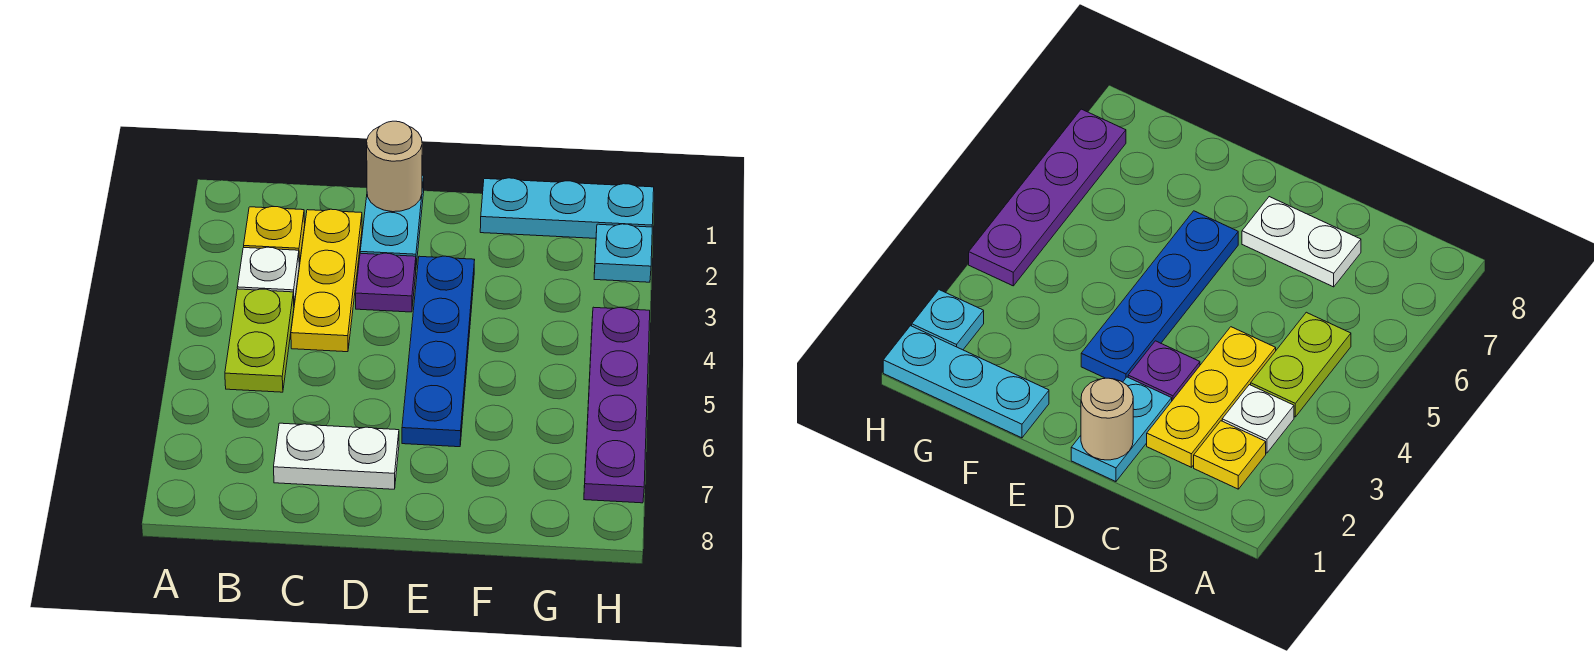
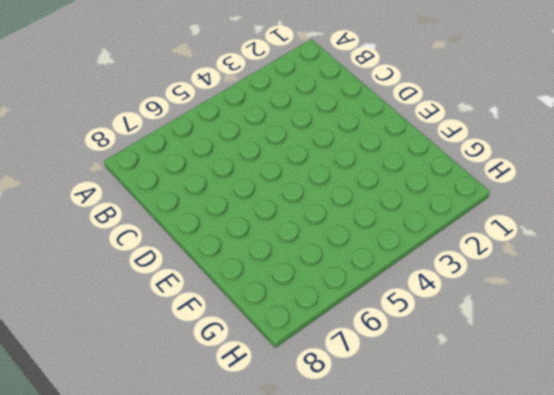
none -> yellow 1x1 plate [244,207,305,264]
none -> white 1x1 plate [237,247,299,304]
none -> lime 1x2 plate [225,289,294,392]

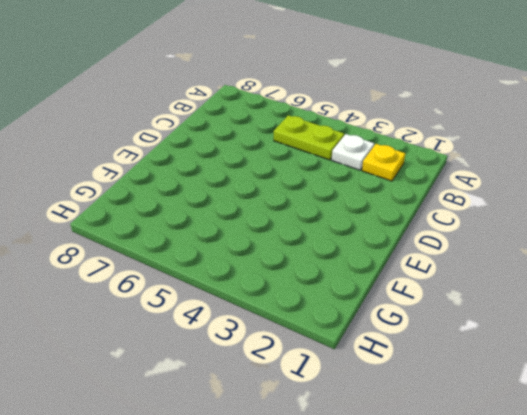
none -> yellow 1x3 plate [291,209,362,352]
none -> white 1x2 plate [274,423,399,489]
none -> cyan 1x2 plate [360,175,424,265]

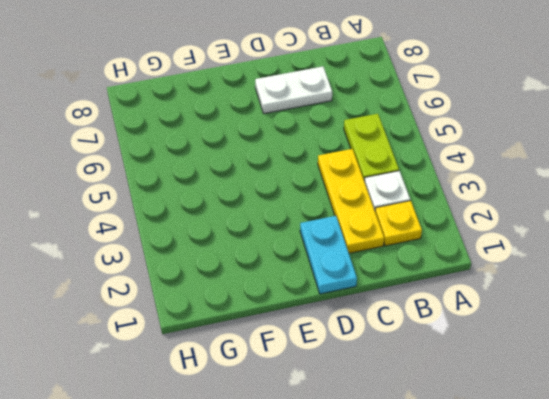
none -> purple 1x1 plate [356,253,416,312]
none -> blue 1x4 plate [402,256,474,447]
none -> cyan 1x3 plate [480,178,654,238]

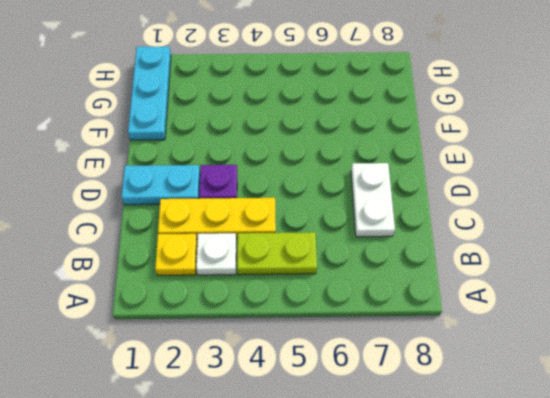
none -> blue 1x4 plate [402,256,474,447]
none -> cyan 1x1 plate [594,224,652,282]
none -> purple 1x4 plate [584,307,650,503]

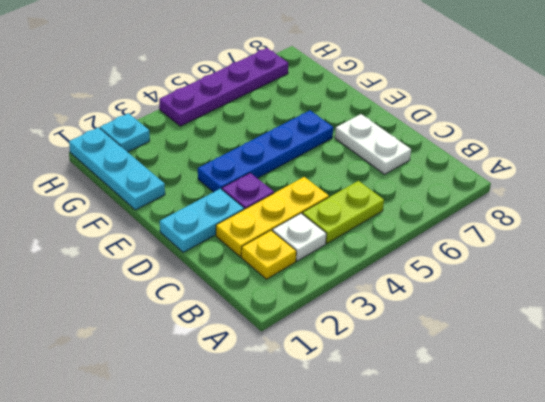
none -> tan 1x1 round brick [367,121,422,212]

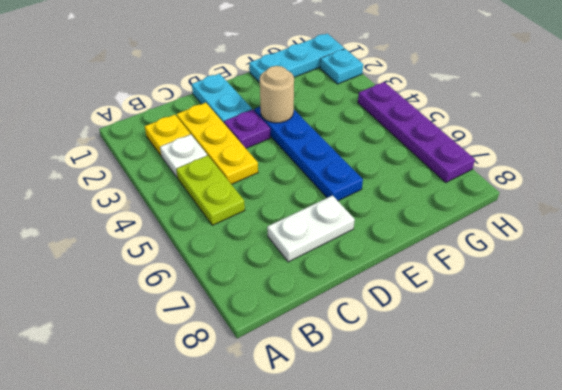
tan 1x1 round brick [260,66,294,123] -> tan 1x1 round brick moved to [367,121,422,212]

